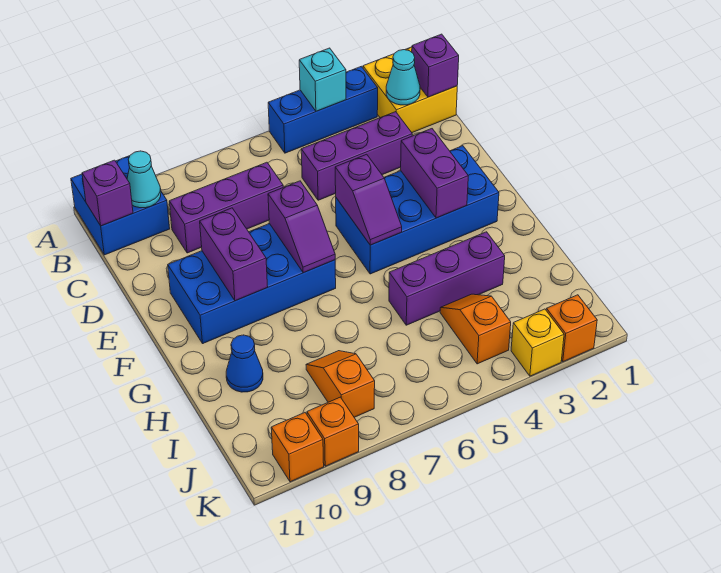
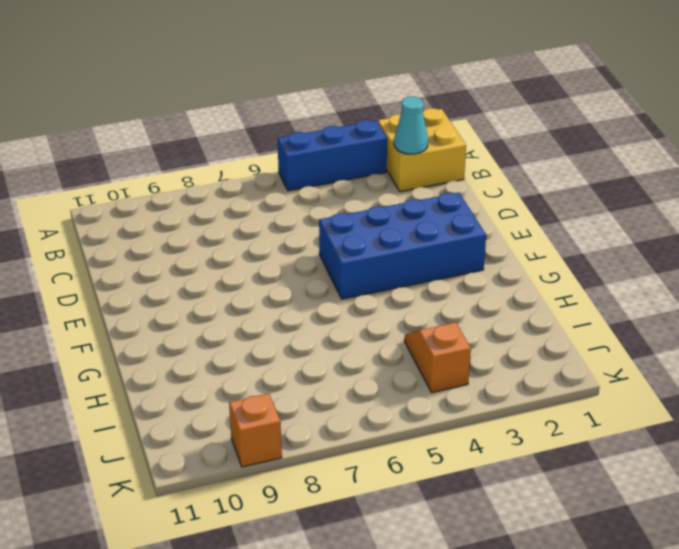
none -> blue 2x2 brick [71,156,170,255]
none -> purple 1x3 brick [301,112,412,200]
none -> purple 1x3 brick [169,162,283,253]

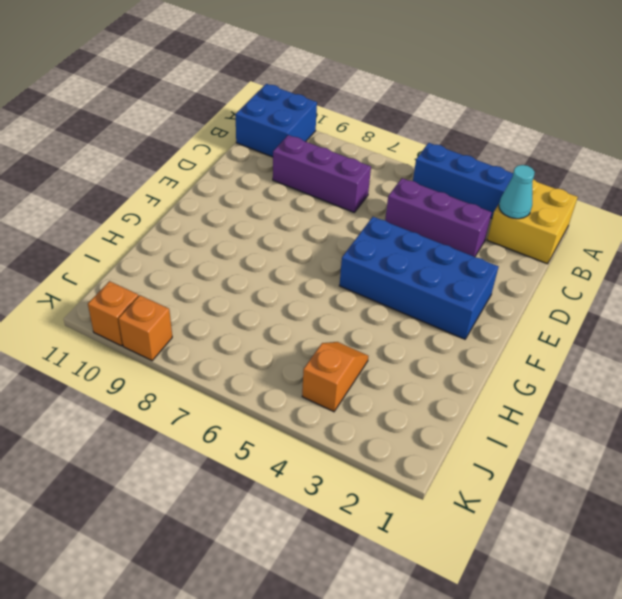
none -> blue 2x4 brick [168,224,336,343]
none -> purple 1x3 brick [389,232,505,325]
none -> blue 1x1 cone [226,335,263,392]

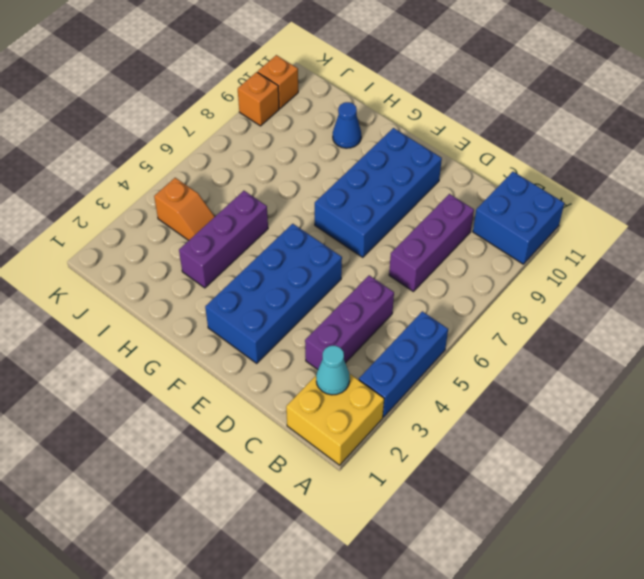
none -> orange 1x2 slope [306,351,375,417]
none -> orange 1x1 brick [546,295,597,362]
none -> yellow 1x1 brick [511,309,564,376]

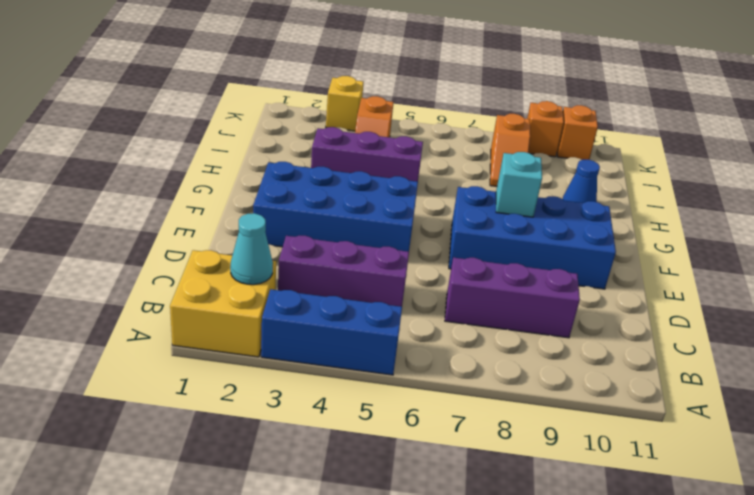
cyan 1x1 brick [496,152,542,217] -> cyan 1x1 brick moved to [299,48,346,111]
none -> blue 2x2 brick [71,156,170,255]
none -> orange 1x1 brick [546,295,597,362]
none -> purple 1x1 brick [412,34,459,97]

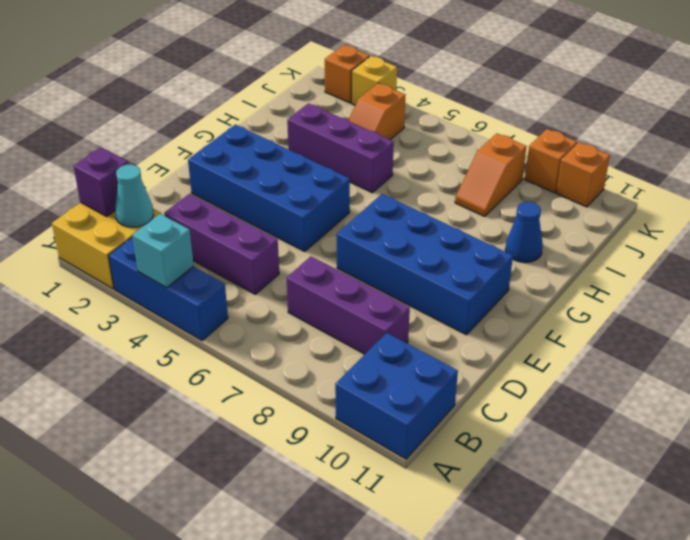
none -> cyan 1x1 cone [127,151,161,208]
none -> purple 1x1 brick [82,160,133,226]
none -> purple 1x2 brick [401,129,468,218]

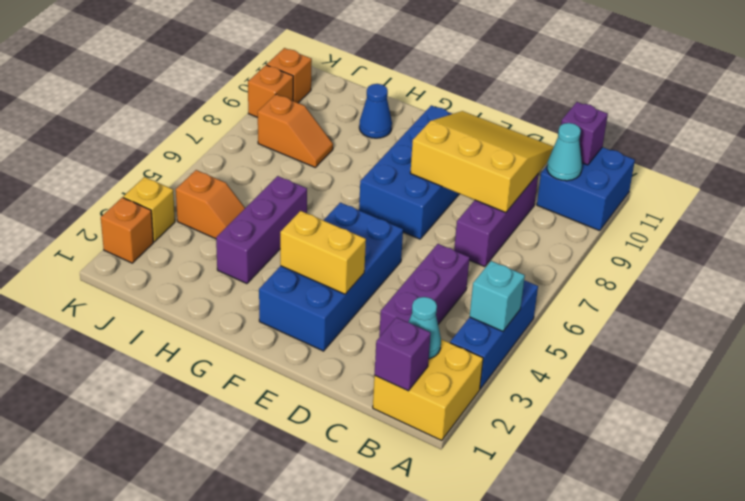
yellow 3x3 slope [410,111,554,213] -> purple 1x2 brick [200,208,268,301]
yellow 1x2 brick [280,211,366,294] -> purple 1x2 brick [401,129,468,218]
none -> purple 1x2 slope [335,154,402,245]
none -> purple 1x2 slope [268,181,335,273]

